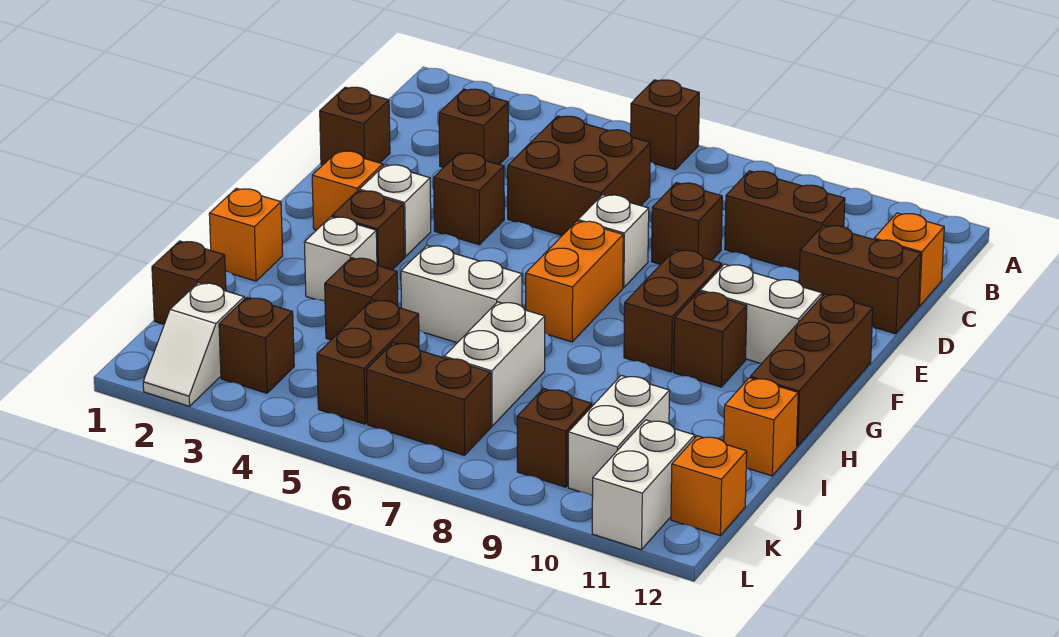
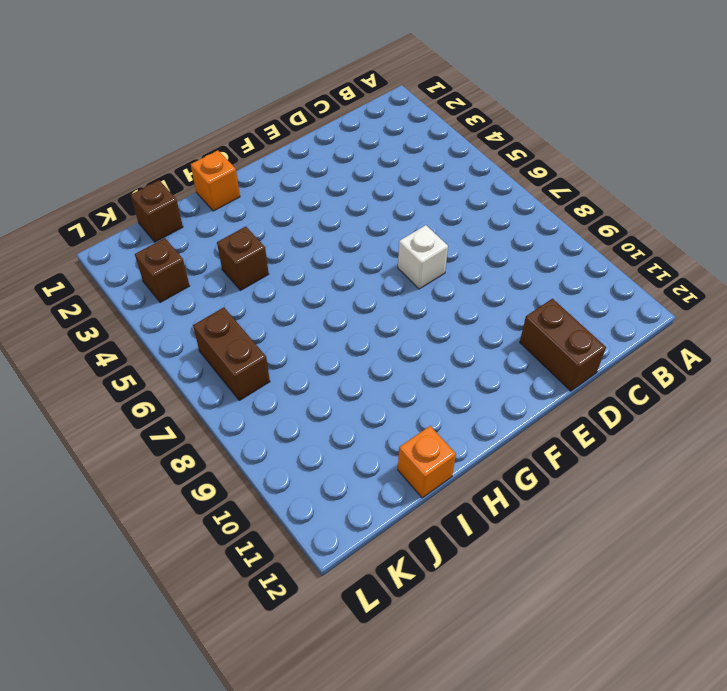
none -> brown 1x1 brick [631,80,699,170]
none -> brown 1x1 brick [439,89,508,167]
none -> brown 2x2 brick [508,116,650,235]
none -> brown 1x2 brick [725,171,845,271]

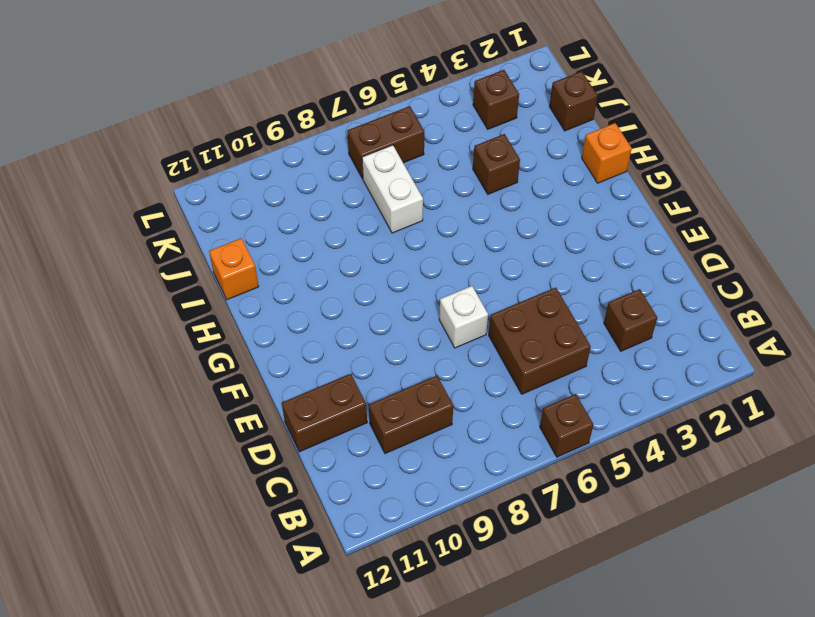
none -> orange 1x1 brick [874,213,944,307]
none -> brown 1x1 brick [320,87,390,165]
none -> brown 1x1 brick [651,183,722,264]
none -> brown 1x1 brick [434,153,504,245]

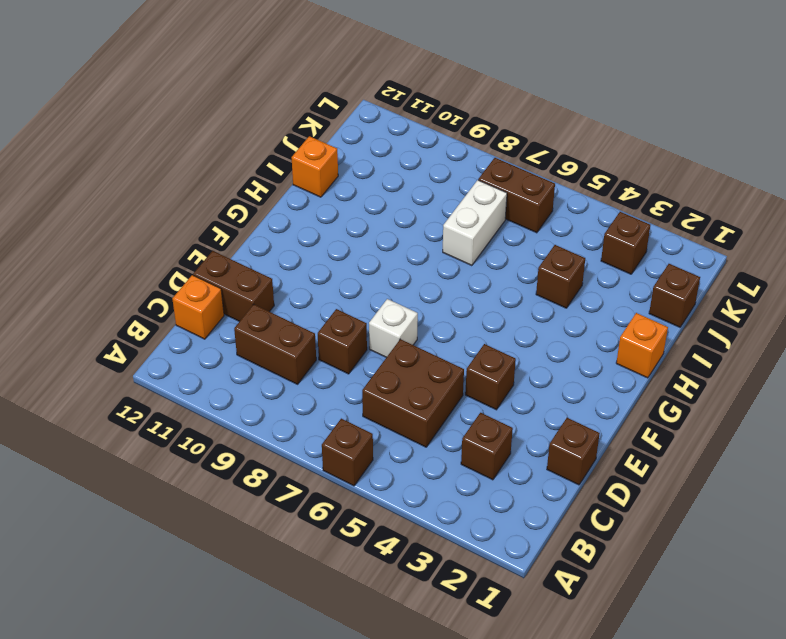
none -> orange 1x1 brick [312,151,383,230]
none -> white 1x1 brick [359,165,431,257]
none -> orange 1x2 brick [526,221,623,342]
none -> brown 1x2 brick [624,250,722,372]

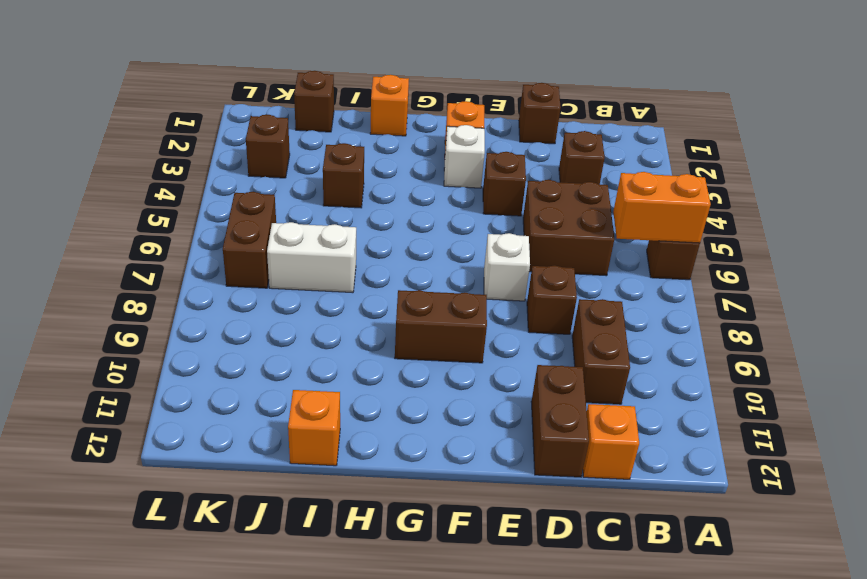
orange 1x2 brick [613,172,711,243] -> orange 1x2 brick moved to [526,221,623,342]
none -> white 1x2 brick [700,264,822,363]
none -> brown 1x3 brick [750,294,873,447]
none -> brown 1x1 brick [332,190,404,270]
none -> brown 1x1 brick [674,291,747,387]

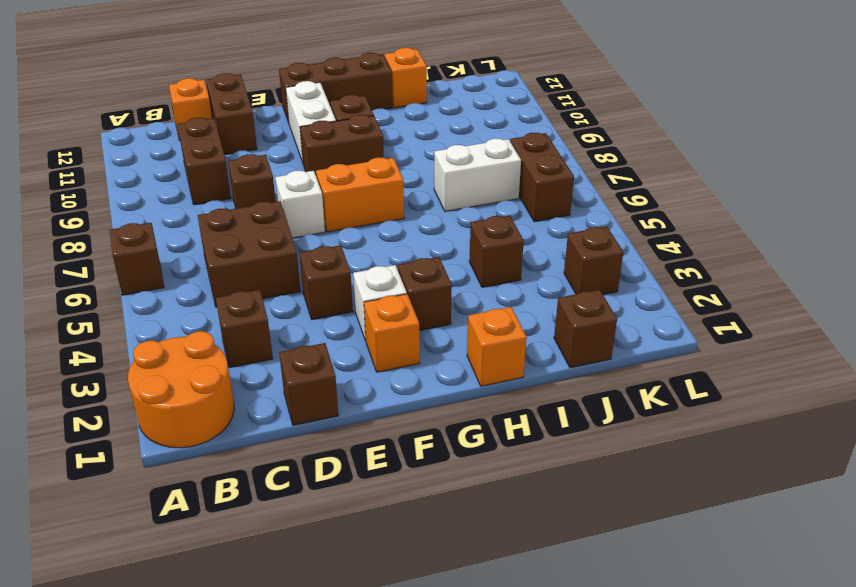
orange 2x2 round brick [128,331,234,448] -> none
none -> white 1x1 brick [304,217,377,301]
none -> white 1x2 brick [401,245,522,343]
none -> brown 1x2 brick [317,300,419,424]
none -> white 1x2 brick [568,375,670,496]

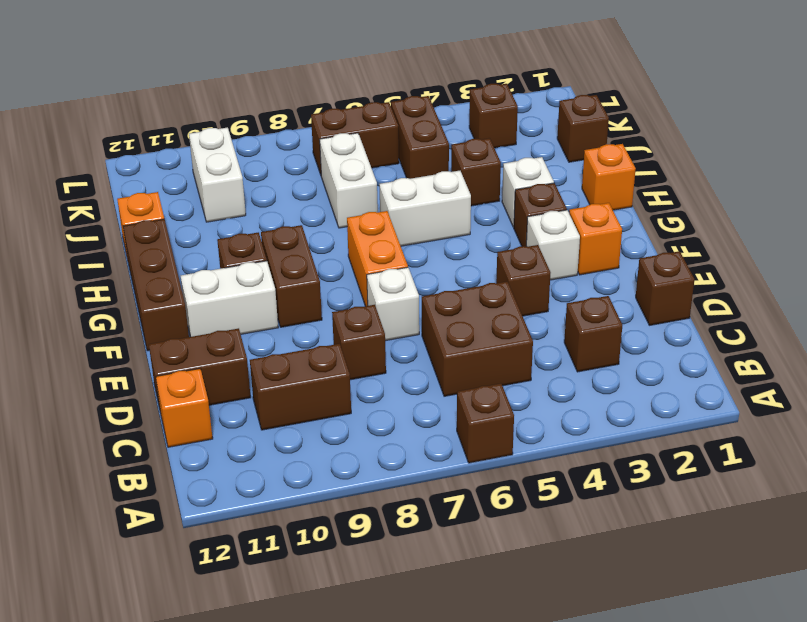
none -> white 1x2 slope [143,283,244,406]
none -> brown 1x1 brick [517,389,592,487]
none -> white 1x2 brick [592,420,695,550]
none -> orange 1x1 brick [671,436,747,536]

